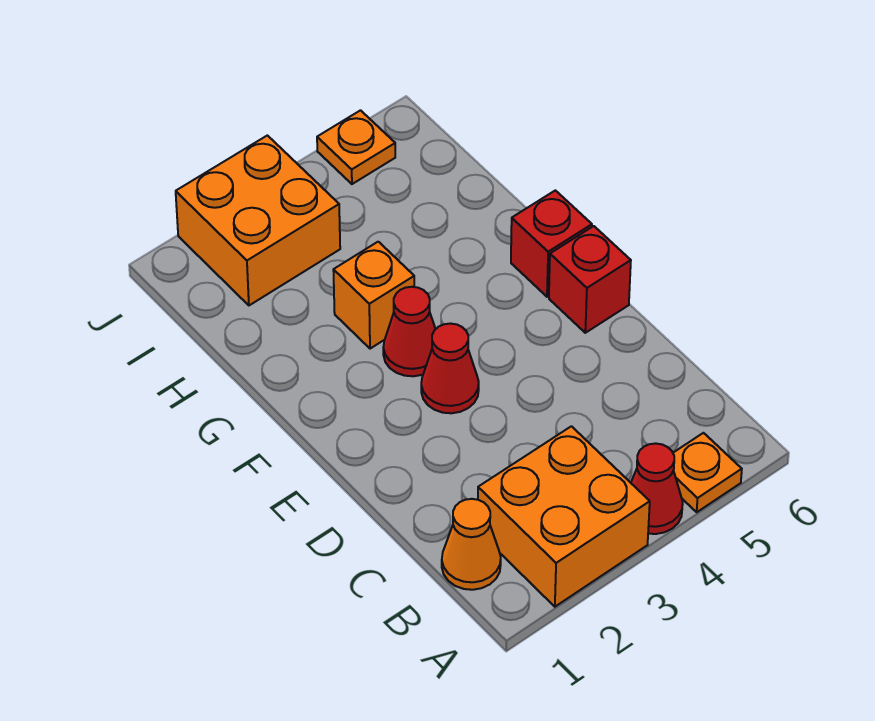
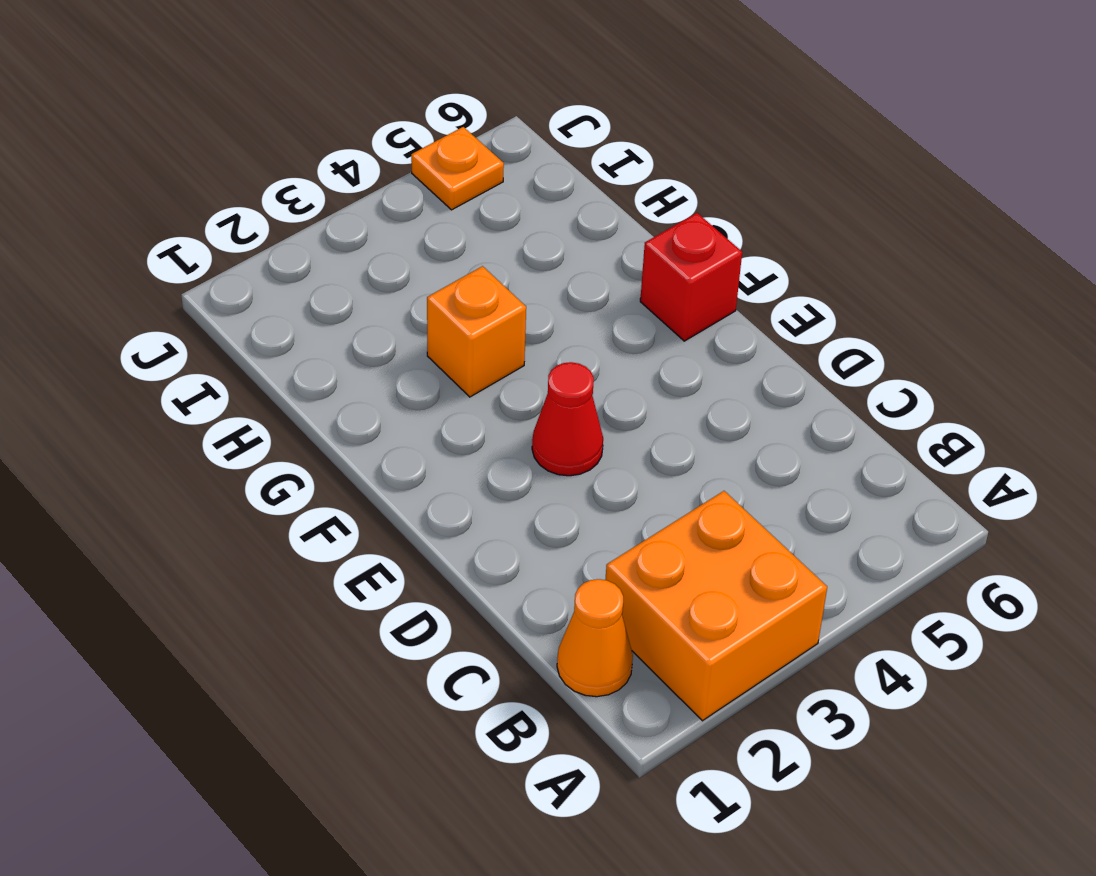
none -> red 1x1 cone [631,443,683,534]
none -> orange 1x1 plate [673,433,742,512]

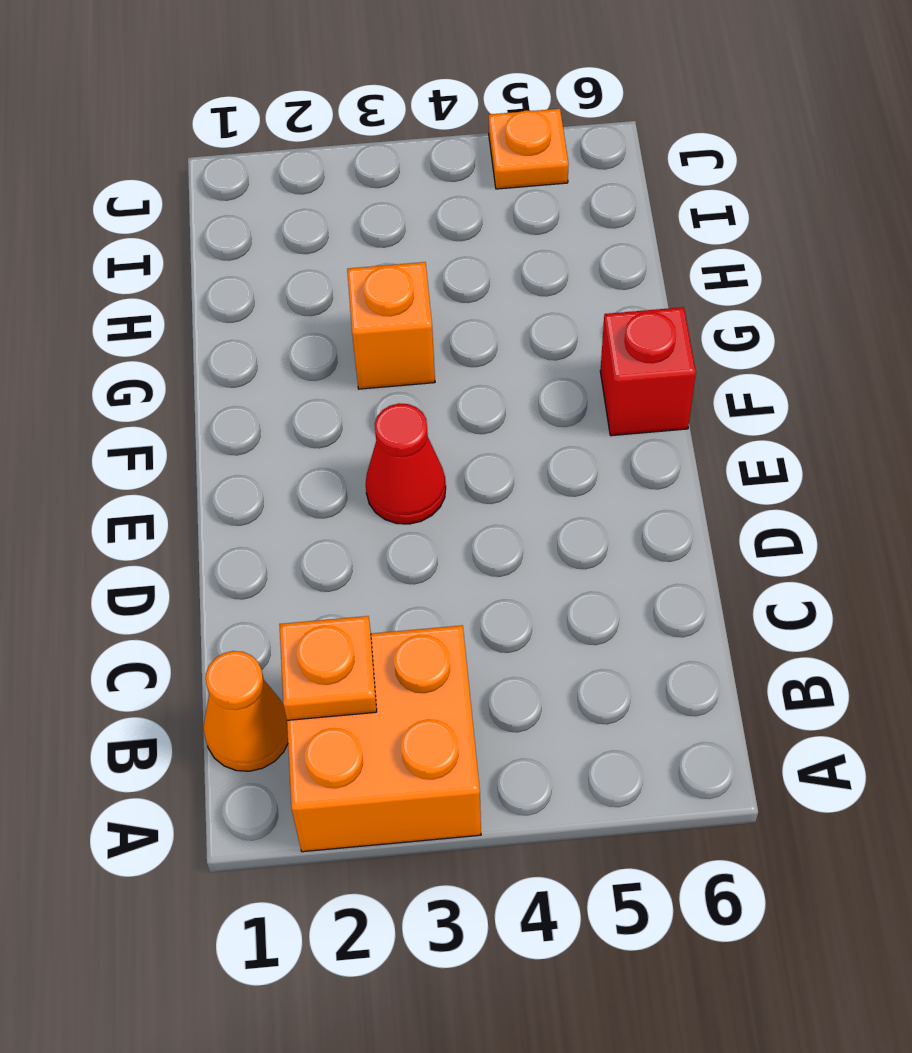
orange 1x1 plate [279,616,377,720] -> orange 1x1 plate moved to [673,433,742,512]
none -> red 1x1 cone [631,443,683,534]
none -> red 1x1 brick [549,226,631,333]

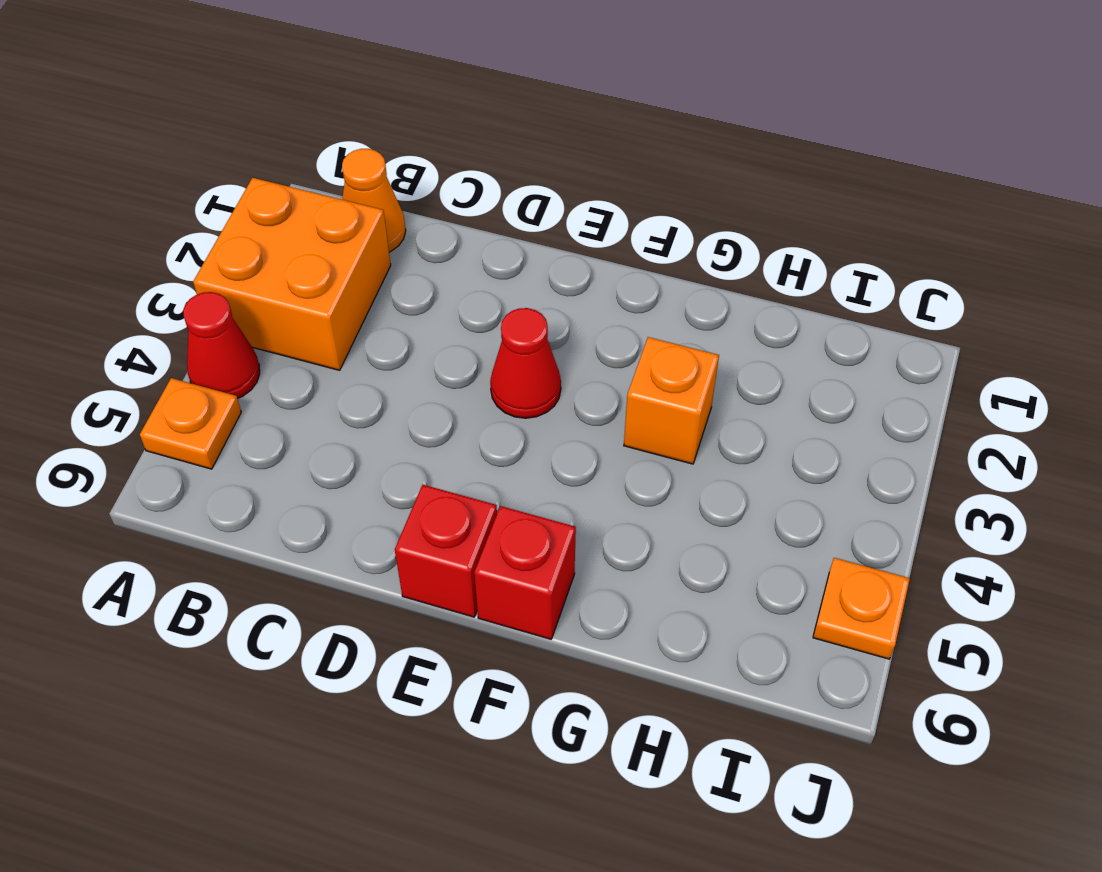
none -> red 1x1 cone [383,287,435,376]
none -> orange 2x2 brick [176,135,340,305]

